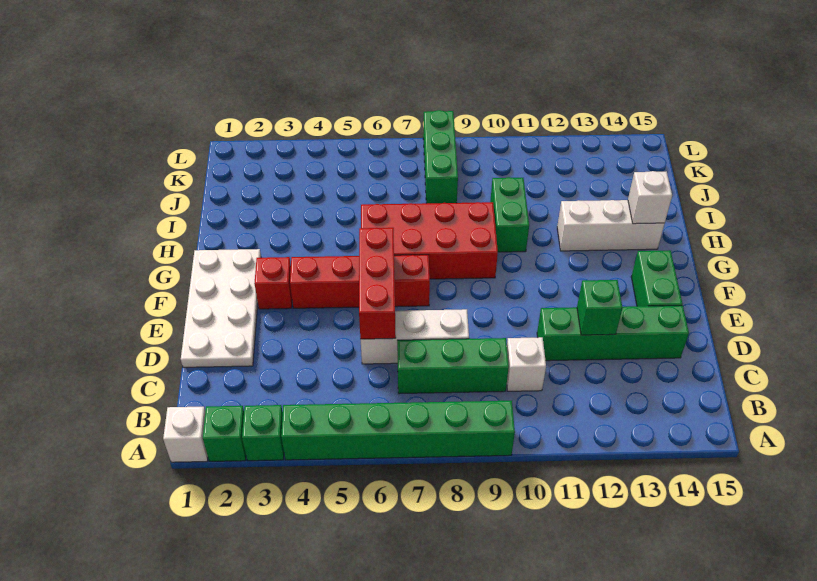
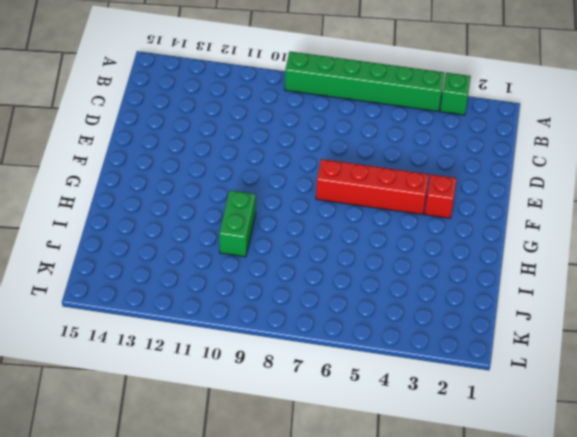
none -> white 1x1 brick [163,407,208,462]
none -> green 1x1 brick [203,406,246,461]
none -> green 1x3 brick [397,338,509,394]

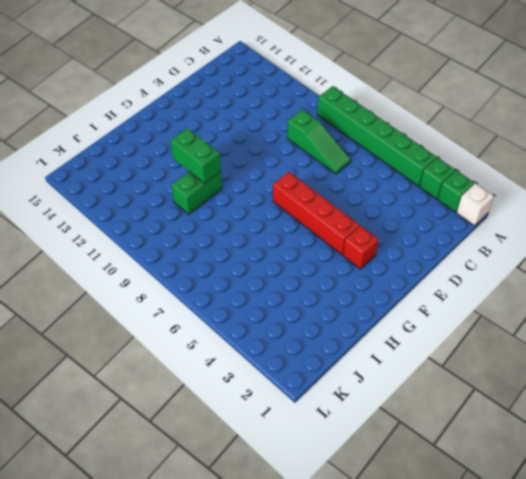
green 1x3 slope [287,109,351,174] -> green 1x3 brick [397,338,509,394]
green 1x2 brick [171,128,221,184] -> green 1x2 brick turned to [631,250,682,306]
none -> white 1x1 brick [507,337,546,391]
none -> white 2x4 plate [181,249,261,367]
none -> white 1x3 brick [361,309,469,364]

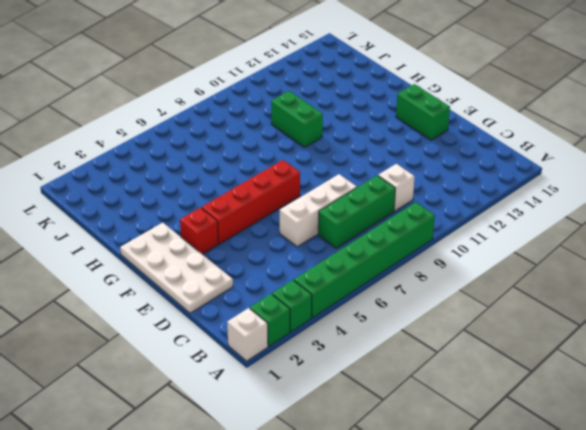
none -> green 1x4 brick [537,306,689,361]
none -> red 2x4 brick [361,202,498,279]
none -> white 1x3 brick [557,200,665,251]

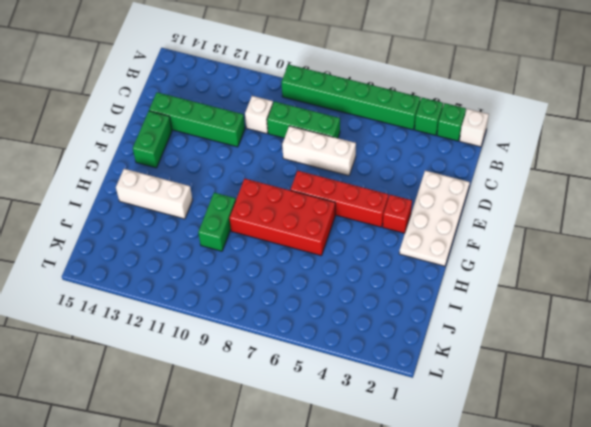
none -> green 1x3 brick [423,110,458,203]
none -> red 1x3 brick [359,228,396,339]
none -> green 1x1 brick [577,280,622,335]

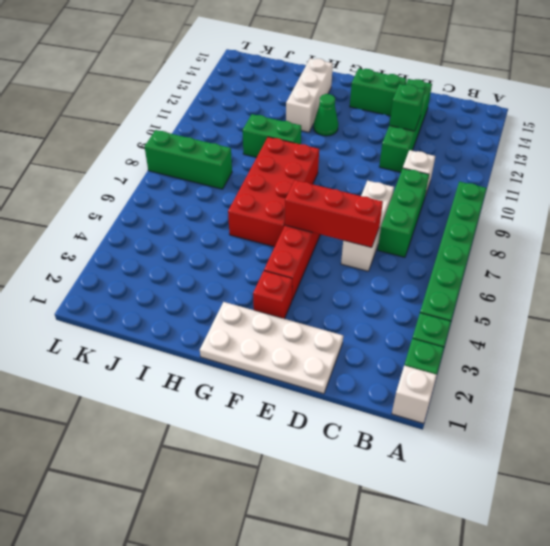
green 1x1 cone [313,94,338,136] -> none
none -> white 1x1 brick [628,171,672,224]

